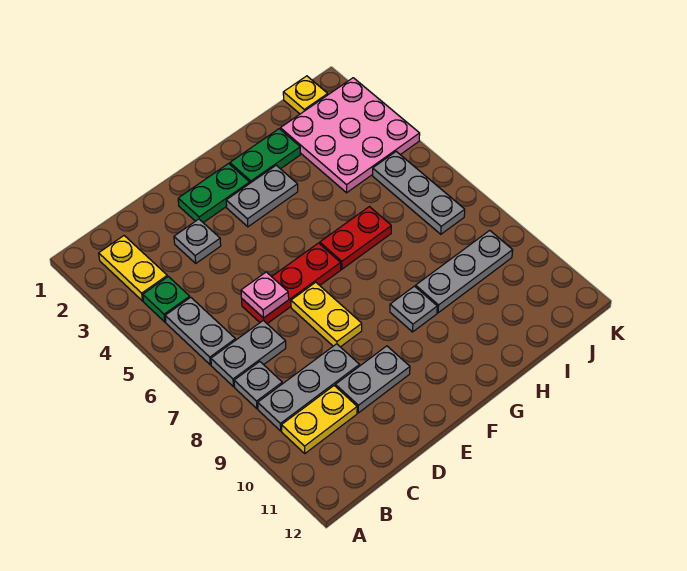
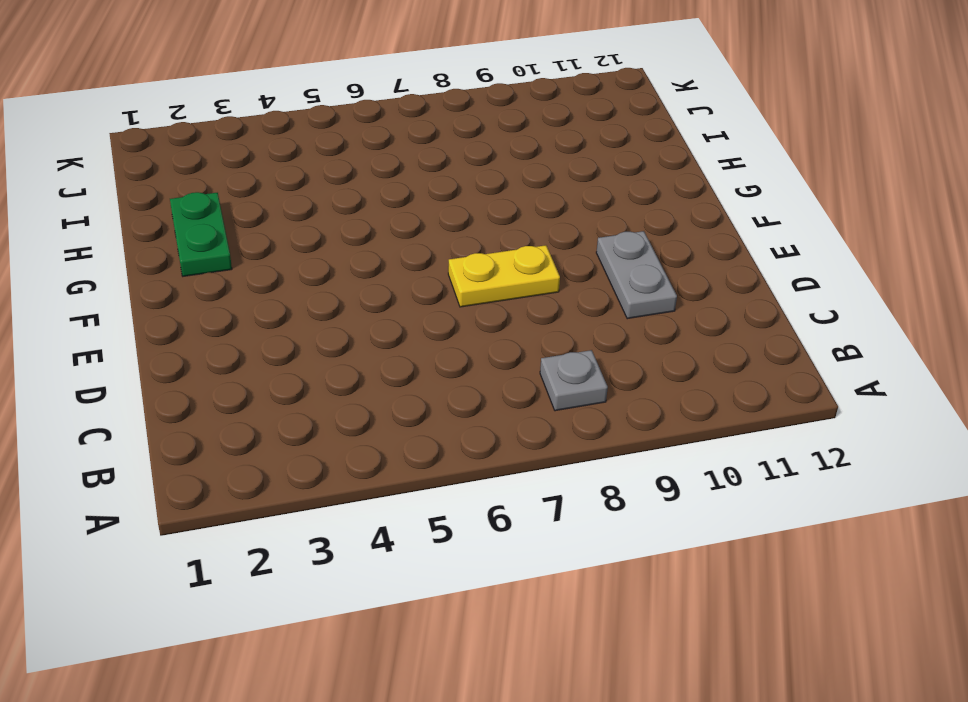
none -> yellow 1x2 plate [99,236,167,301]
none -> green 1x1 plate [143,276,190,322]
none -> grey 1x2 plate [165,297,236,365]

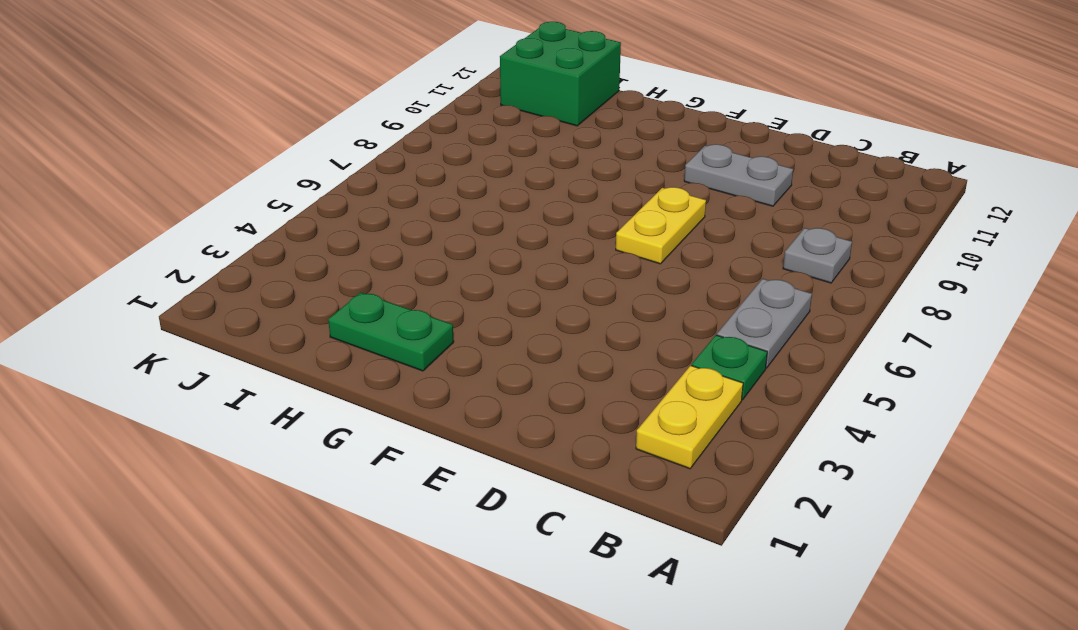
green 2x2 brick [500,22,621,126] -> none
none -> grey 1x2 plate [211,320,286,387]
none -> grey 1x3 plate [258,344,360,431]
none -> yellow 1x2 plate [282,386,357,453]

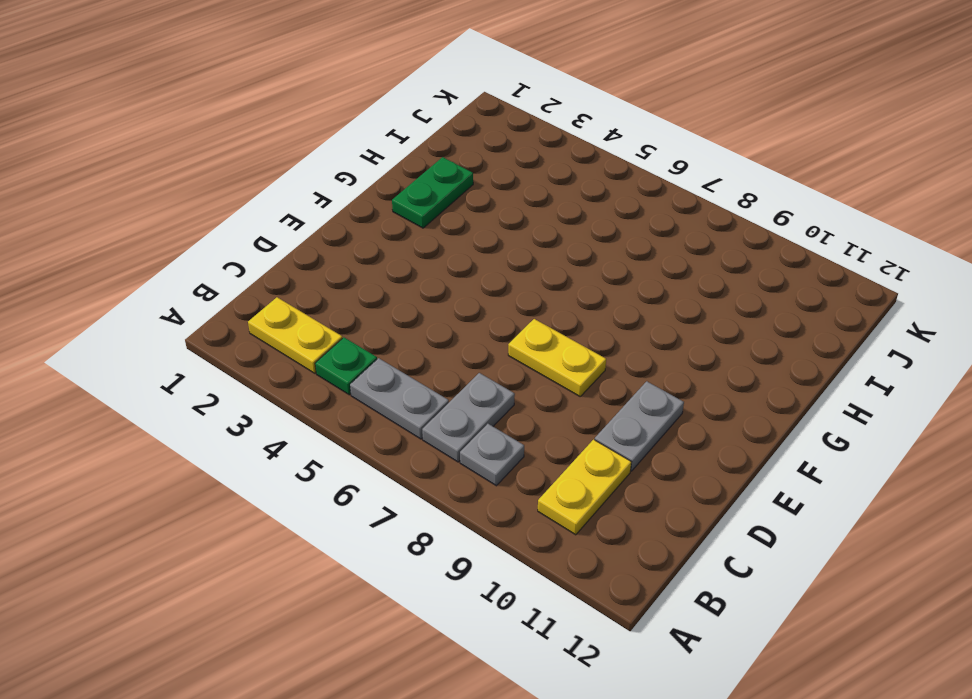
none -> grey 1x3 plate [258,344,360,431]
none -> grey 1x1 plate [174,219,221,263]
none -> red 1x3 plate [242,243,341,324]

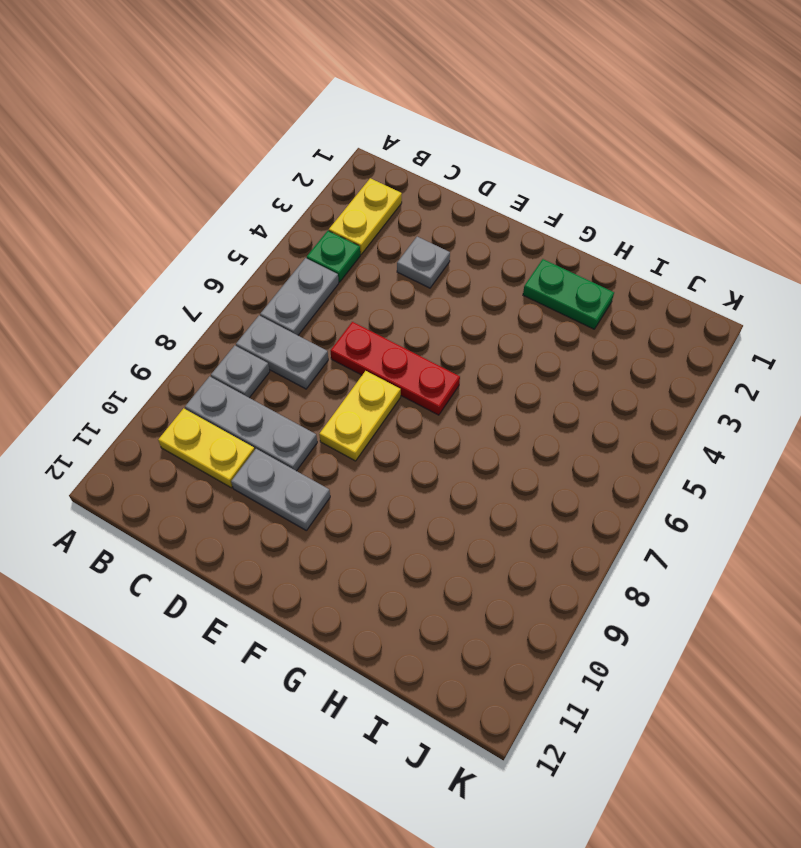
none -> green 1x2 plate [178,164,250,223]
none -> grey 1x2 plate [226,165,298,227]
none -> red 1x2 plate [320,207,391,269]

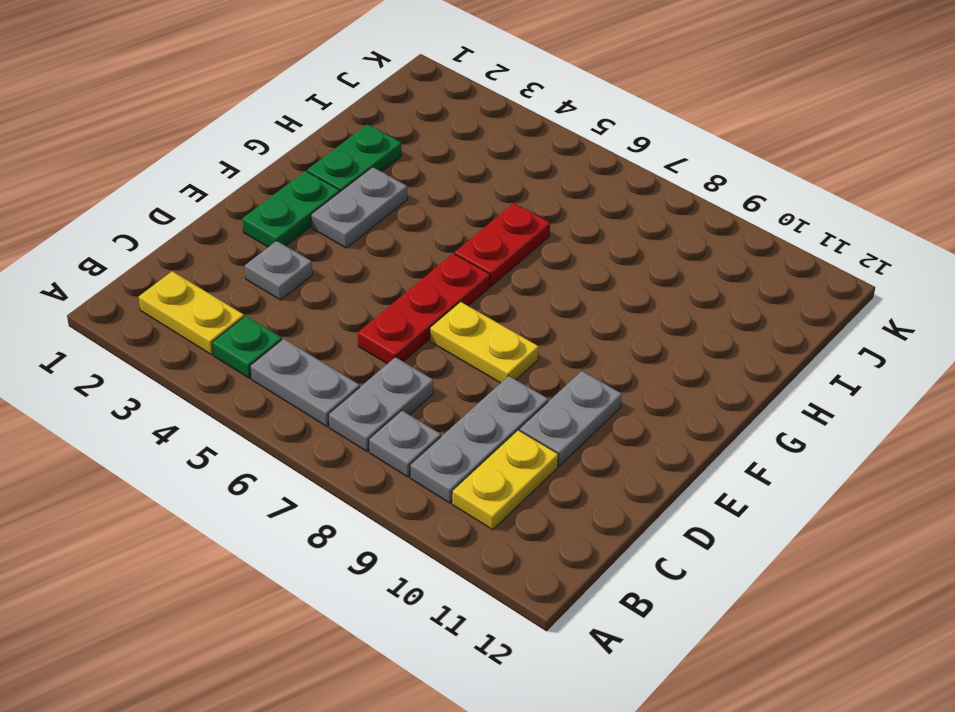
none -> grey 1x1 plate [390,286,437,332]
none -> grey 1x3 plate [416,230,513,313]
none -> pink 3x3 plate [280,78,420,193]

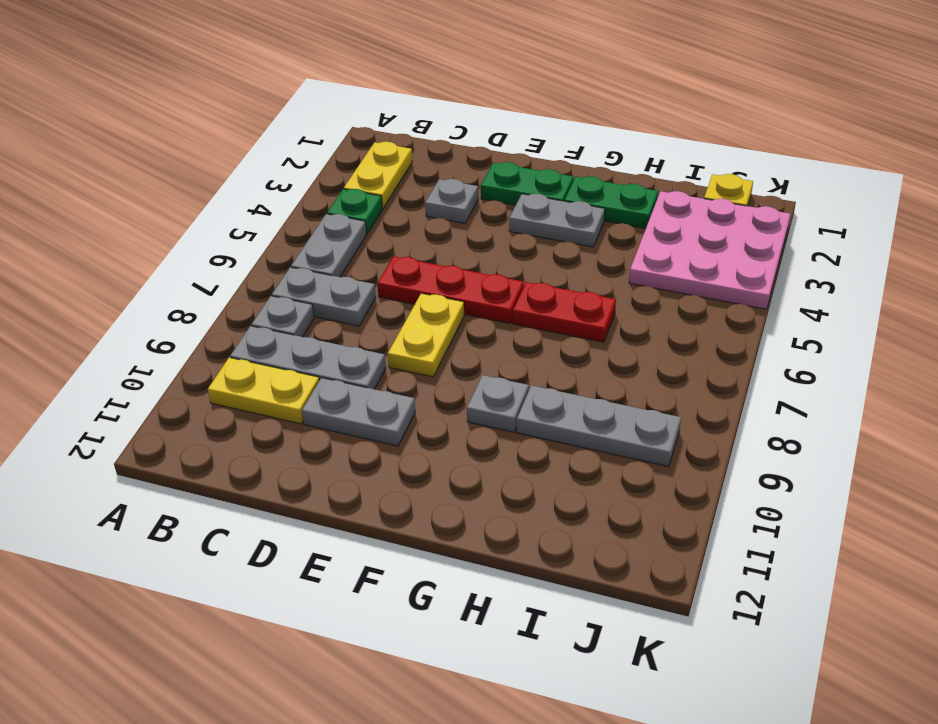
none -> grey 1x3 plate [373,152,465,234]
none -> pink 1x1 plate [241,272,289,318]

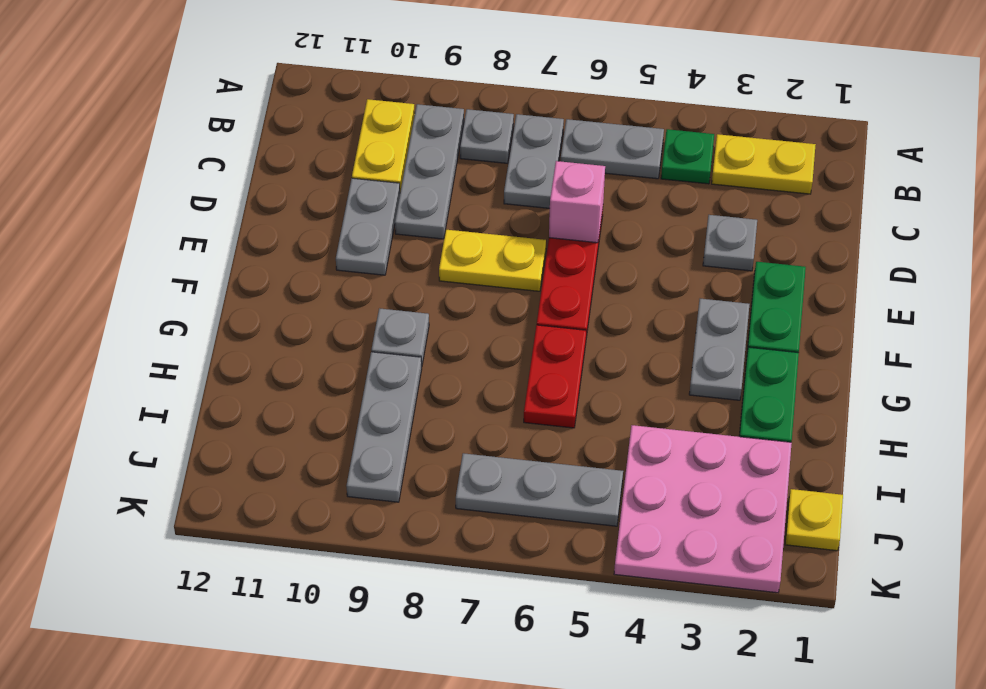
pink 1x1 brick [549,161,605,243] -> pink 1x1 plate [241,272,289,318]

